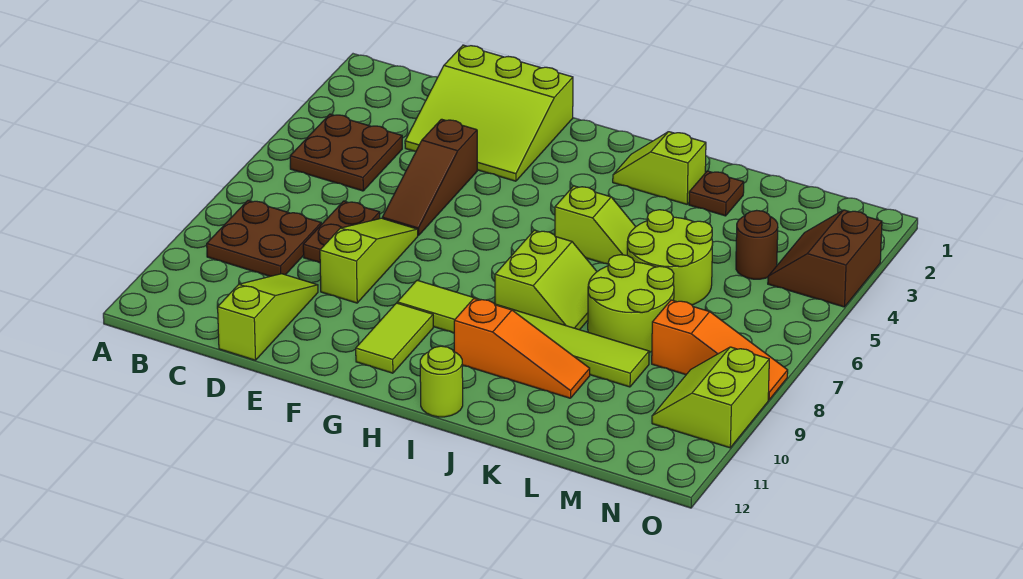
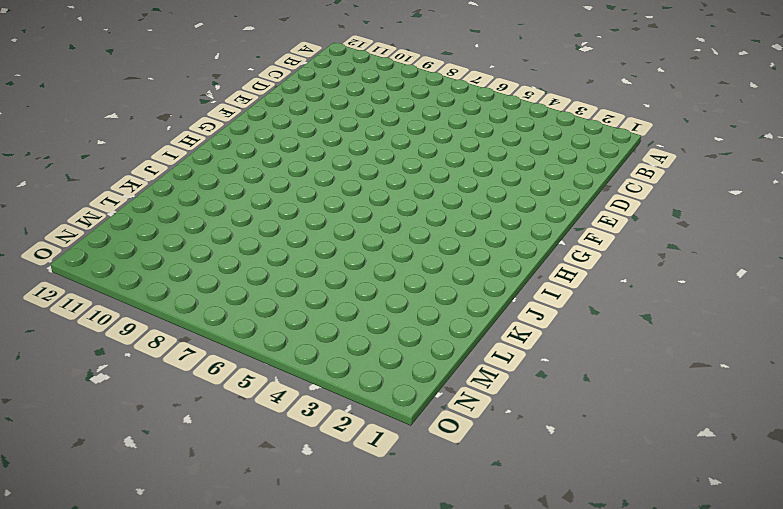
none -> brown 2x2 plate [290,114,402,191]
none -> brown 2x2 plate [207,200,321,276]
none -> lime 3x3 slope [405,45,573,181]

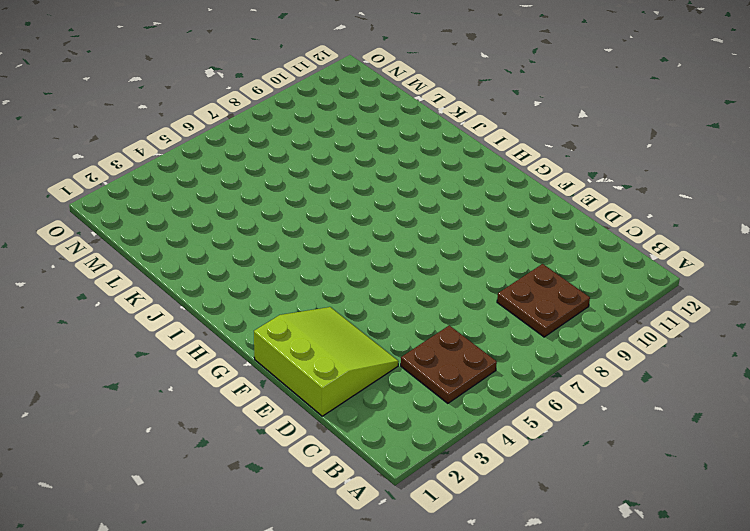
none -> brown 1x2 plate [303,201,380,263]
none -> lime 1x3 slope [218,274,318,360]
none -> brown 1x3 slope [382,119,477,236]

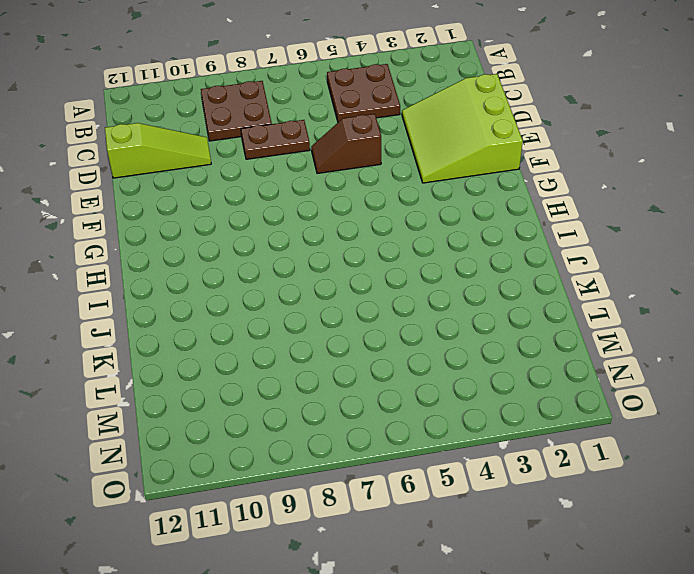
brown 1x2 slope [311,114,381,173] -> brown 1x3 slope [382,119,477,236]
none -> lime 1x3 slope [320,218,418,303]
none -> lime 1x6 tile [397,280,649,387]
none -> lime 1x2 tile [356,303,433,373]

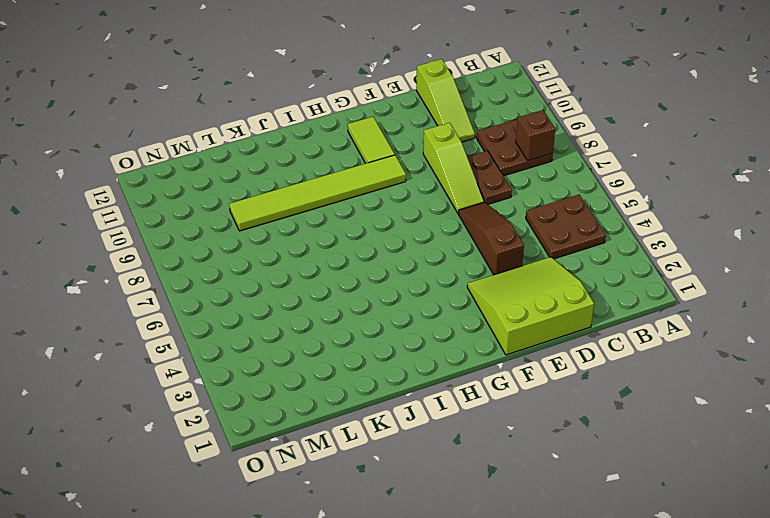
brown 1x1 brick [516,110,555,161] -> none
none -> lime 1x2 slope [613,132,706,204]
none -> lime 1x2 slope [555,186,636,264]
none -> lime 2x2 slope [495,230,597,330]

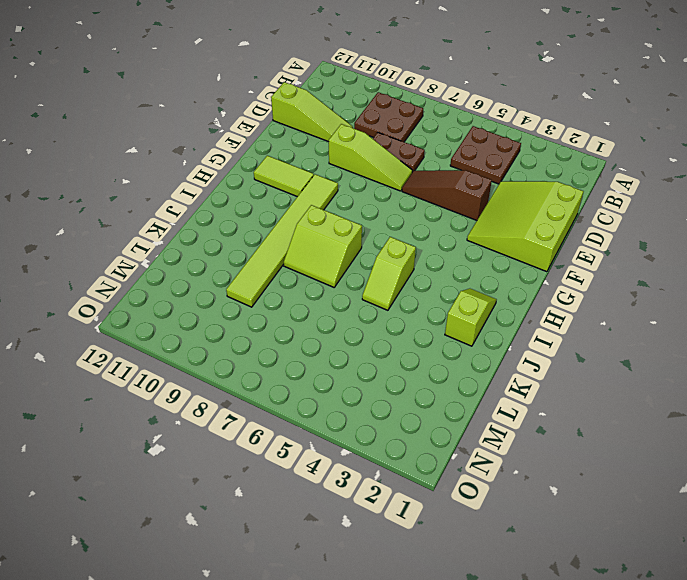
none -> orange 1x3 slope [454,299,590,398]
none -> lime 1x1 round brick [420,346,463,417]
none -> brown 1x1 plate [689,171,744,216]

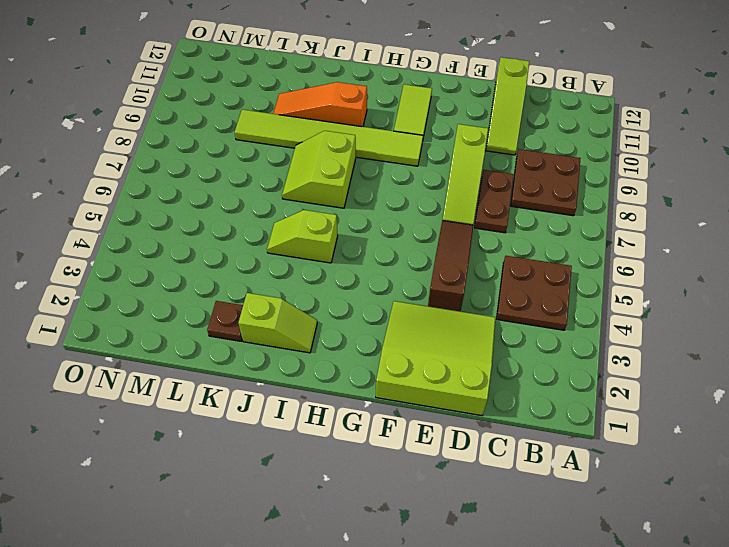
none -> lime 1x1 round brick [420,346,463,417]
none -> lime 2x2 round brick [627,210,713,305]
none -> lime 2x2 round brick [588,255,674,352]

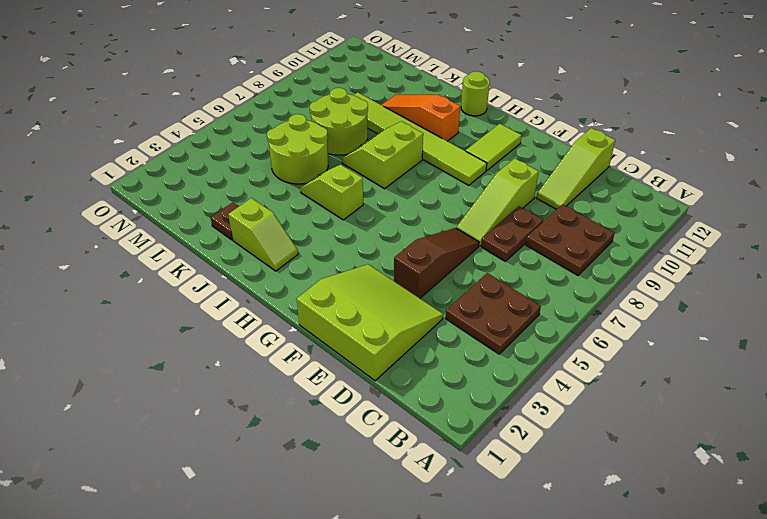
none -> brown 1x1 round brick [736,210,778,279]
none -> orange 1x3 slope [652,300,788,400]
none -> brown 2x2 slope [768,210,882,307]

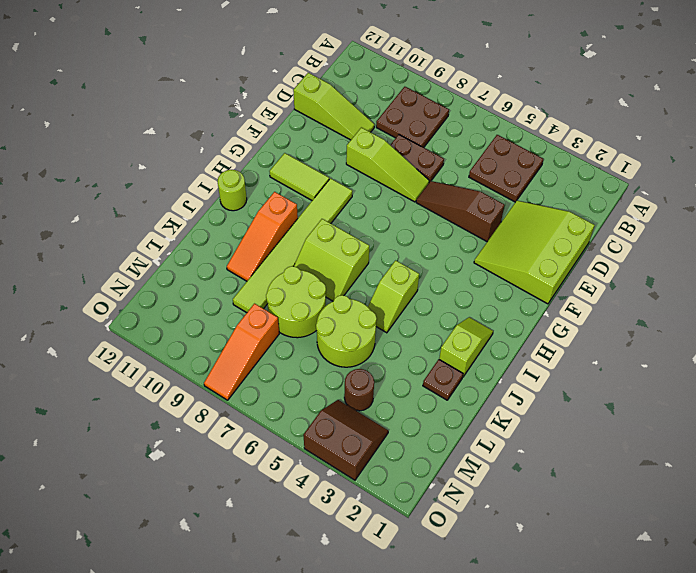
none -> lime 2x2 slope [652,347,769,448]

